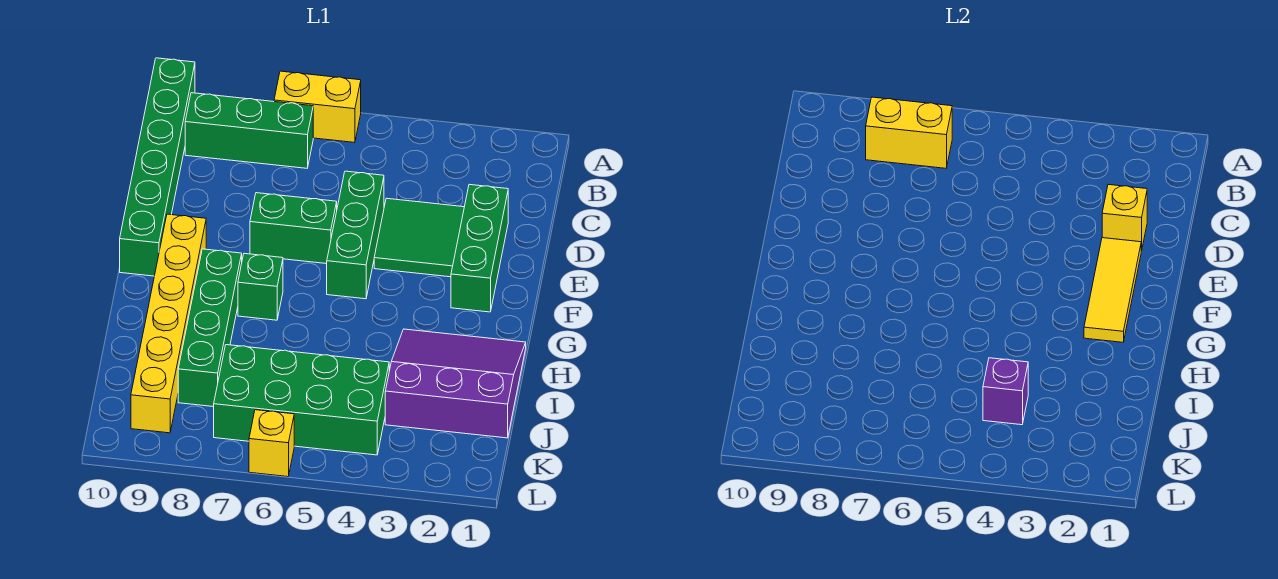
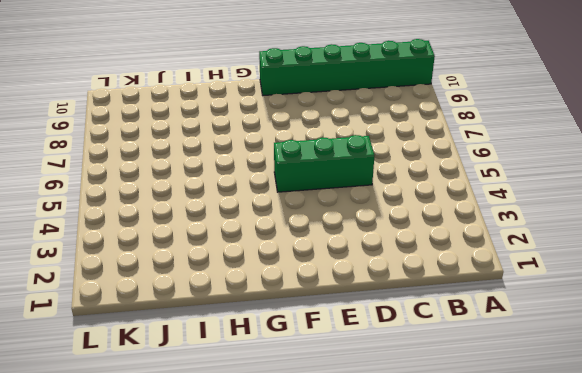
none -> yellow 1x2 brick [274,71,361,143]
none -> green 1x3 brick [185,93,313,168]
none -> green 1x3 brick [451,184,508,312]

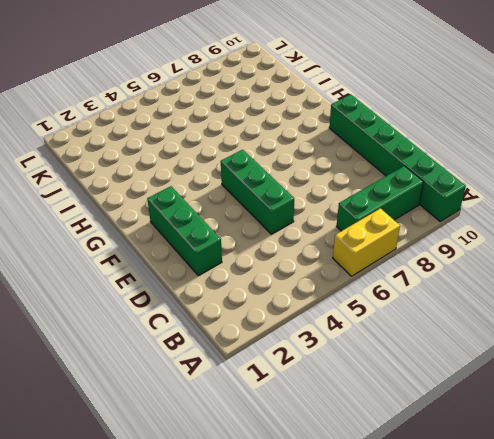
none -> green 2x2 tile [374,198,464,277]
none -> green 1x2 brick [250,193,337,264]
none -> yellow 1x6 brick [131,214,206,433]

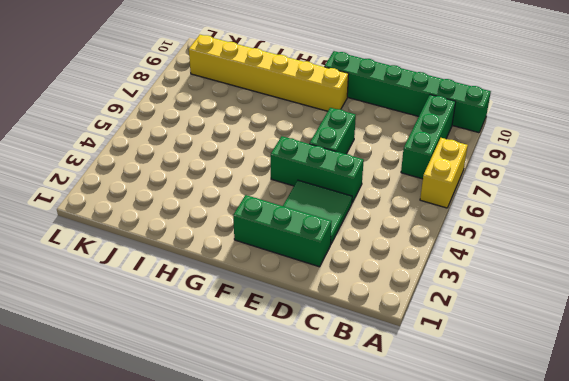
none -> green 1x1 brick [238,253,283,320]
none -> green 1x4 brick [178,249,242,407]
none -> purple 3x3 slope [385,329,526,438]

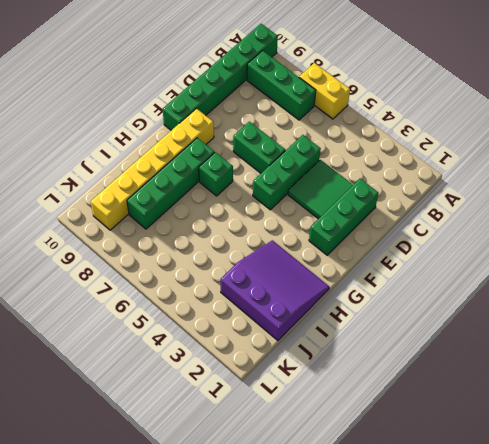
none -> green 2x4 brick [214,345,389,455]
none -> yellow 1x1 brick [249,410,294,477]
none -> yellow 1x2 brick [866,97,952,168]

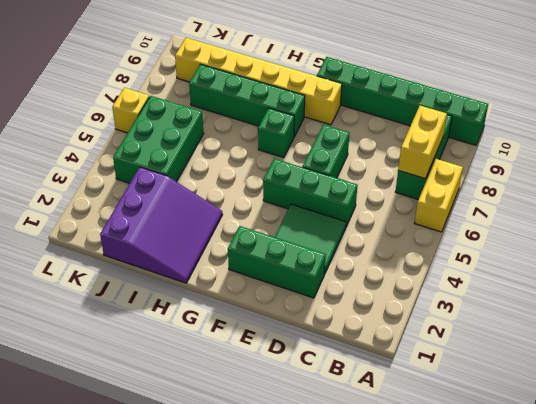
green 2x3 brick [113,96,204,183] -> green 2x4 brick [214,345,389,455]
none -> yellow 1x1 brick [1102,184,1147,251]
none -> yellow 1x3 tile [1084,238,1141,342]
none -> purple 1x1 brick [983,358,1028,425]

